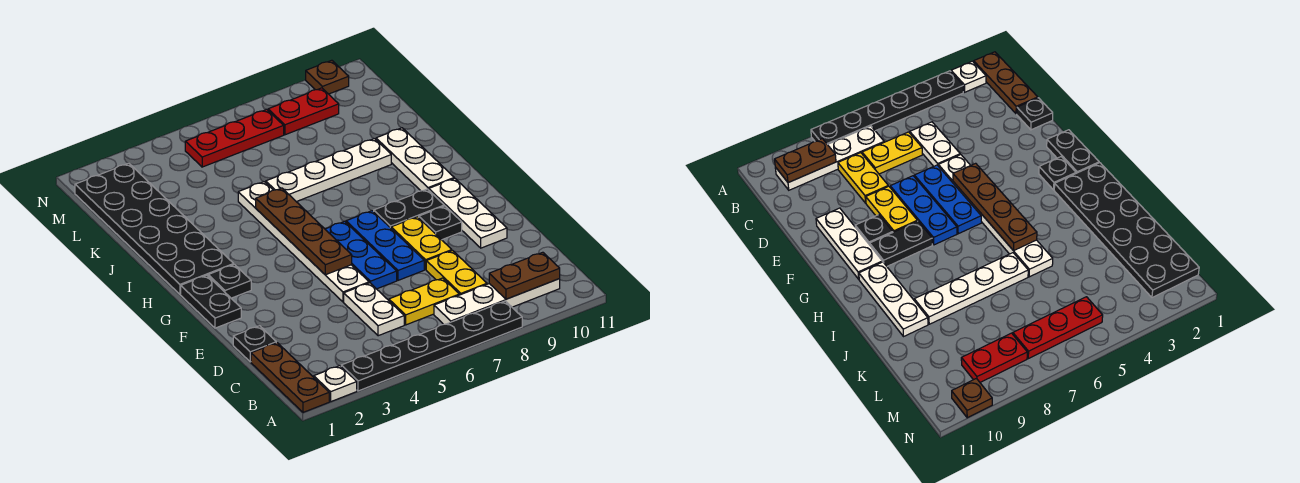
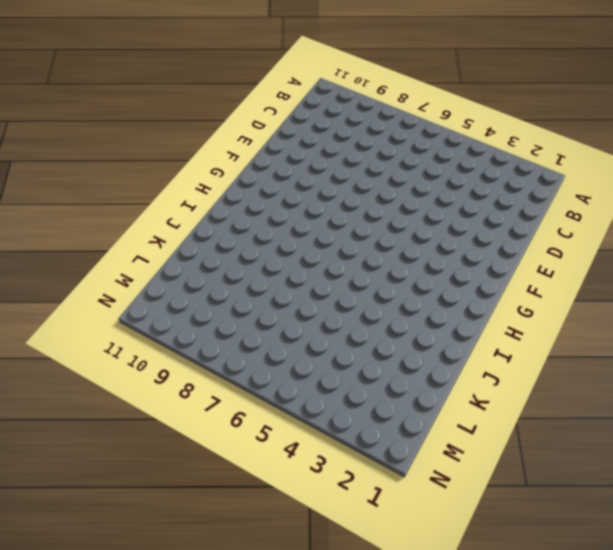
none -> brown 1x3 plate [251,343,329,412]
none -> white 1x1 plate [314,366,357,401]
none -> black 1x6 plate [341,301,522,391]

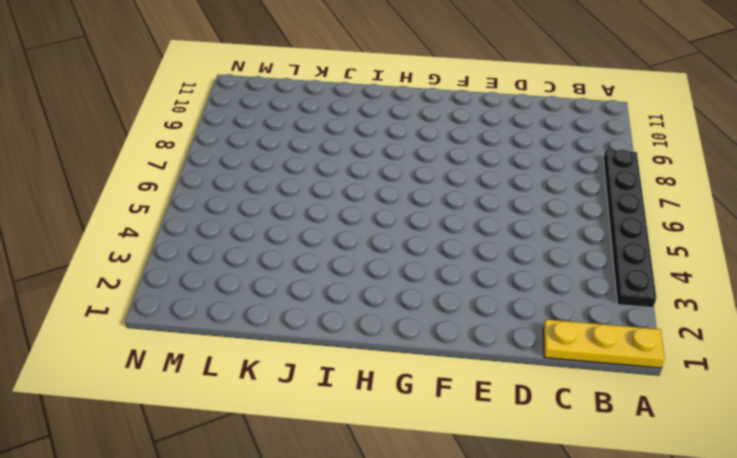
yellow 1x3 plate [543,319,665,368] -> brown 1x3 plate [251,343,329,412]
none -> white 1x1 plate [314,366,357,401]
none -> white 1x4 plate [434,279,560,324]
none -> white 1x2 plate [344,283,404,336]

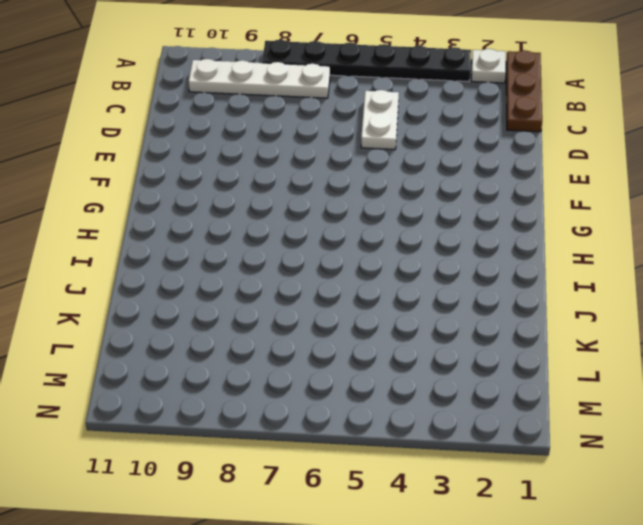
none -> yellow 1x2 plate [389,278,459,325]
none -> yellow 1x2 plate [426,251,487,295]
none -> black 1x1 plate [233,326,276,362]

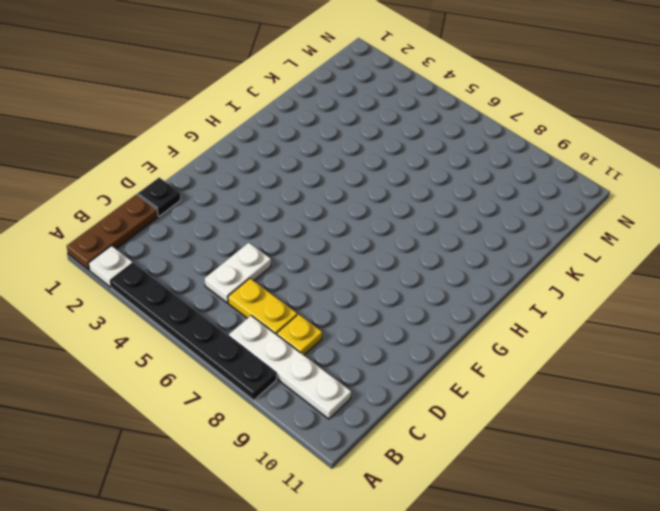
yellow 1x1 plate [277,314,322,355] -> yellow 1x2 plate [426,251,487,295]
none -> white 1x6 plate [238,182,369,302]
none -> blue 1x3 plate [325,221,397,289]
none -> blue 1x3 plate [346,211,424,280]

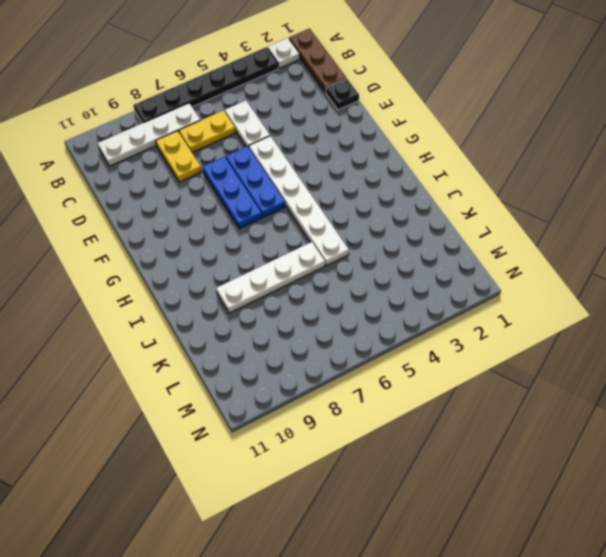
none -> yellow 1x2 plate [391,217,452,269]
none -> white 1x3 plate [429,178,507,248]
none -> black 1x2 plate [181,275,241,328]

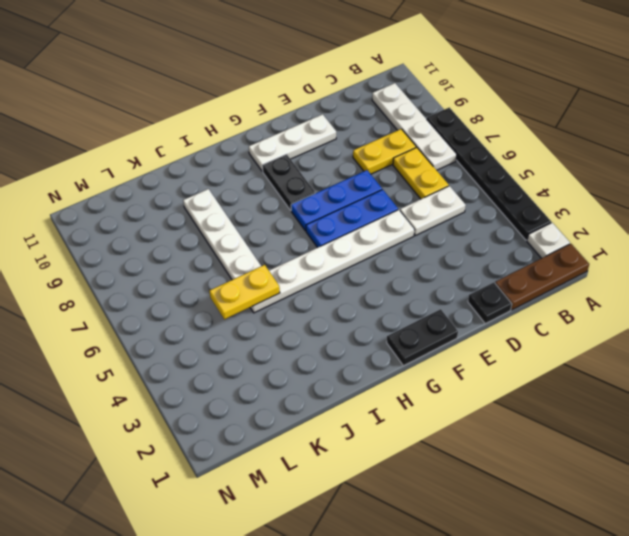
yellow 1x2 plate [209,265,280,319] -> yellow 1x2 plate moved to [391,217,452,269]
none -> black 1x1 plate [419,206,462,240]
none -> black 1x1 plate [208,264,251,298]
none -> black 2x6 plate [75,163,234,294]

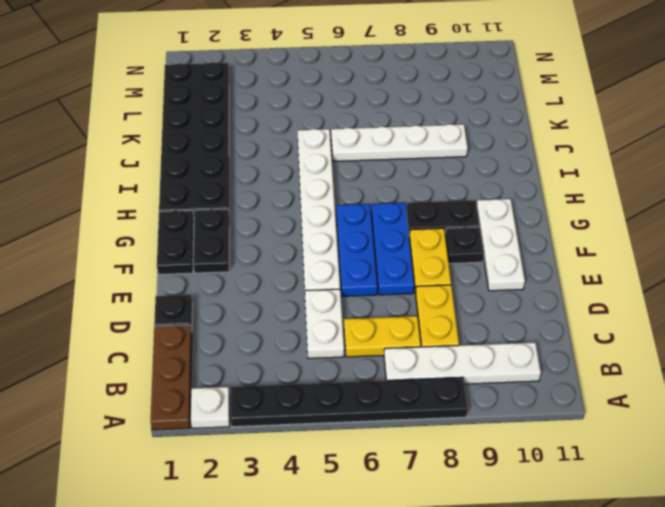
black 1x2 plate [194,209,229,273] -> black 1x1 plate [208,264,251,298]
none -> white 1x3 plate [376,128,454,191]
none -> red 1x3 plate [185,109,284,167]
none -> red 1x2 plate [268,88,339,135]

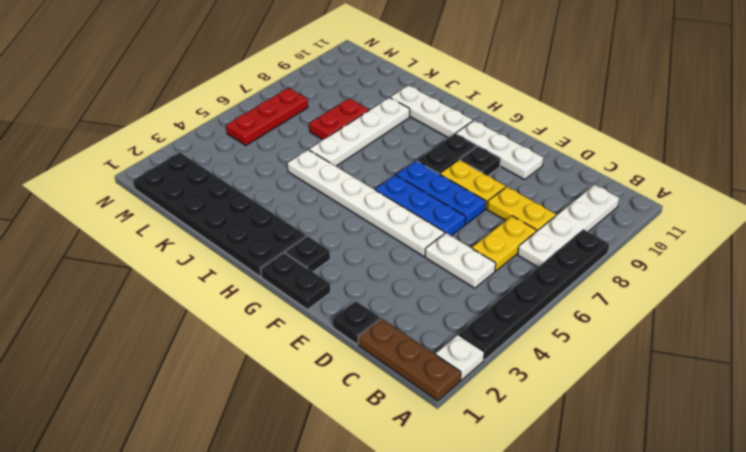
red 1x2 plate [309,99,369,140] -> red 1x2 plate moved to [268,88,339,135]
none -> brown 1x1 plate [306,60,349,94]
none -> brown 1x2 plate [489,252,560,299]
none -> brown 1x4 plate [256,188,352,275]

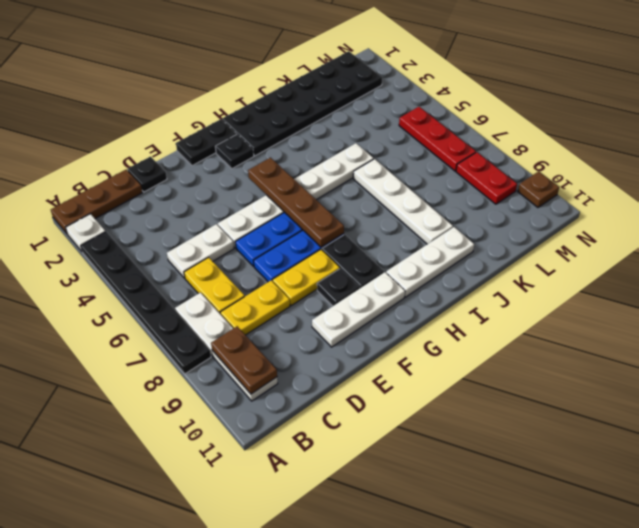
brown 1x4 plate [248,158,344,247] -> brown 1x4 plate turned to [256,188,352,275]

